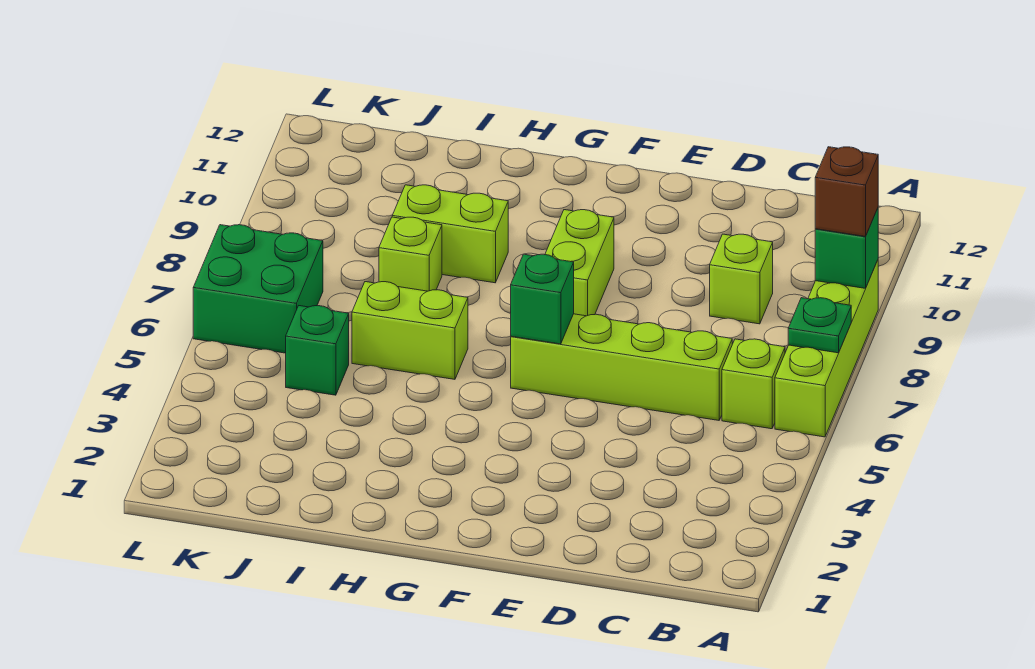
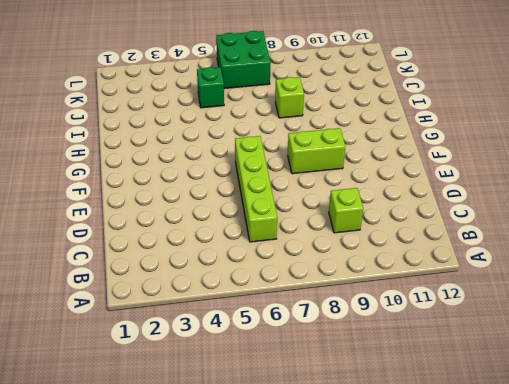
none -> lime 1x4 brick [775,260,878,437]
none -> lime 1x1 brick [722,339,785,429]
none -> lime 1x2 brick [352,282,468,379]

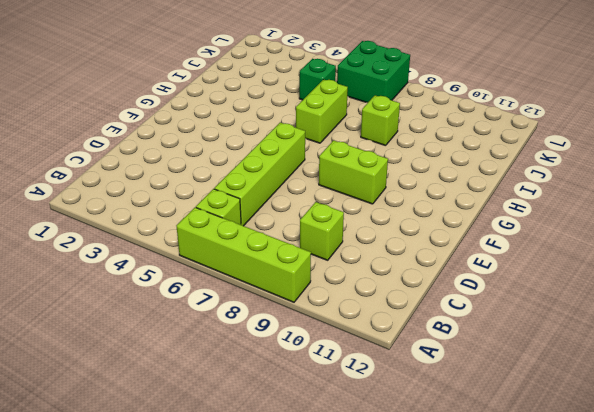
none -> lime 1x2 brick [392,185,508,283]
none -> green 1x1 plate [788,298,851,353]
none -> green 1x1 brick [815,208,878,288]

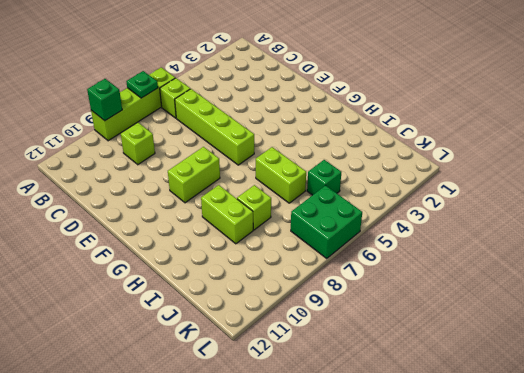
none -> green 1x1 brick [511,254,574,344]
none -> brown 1x1 brick [815,147,878,237]

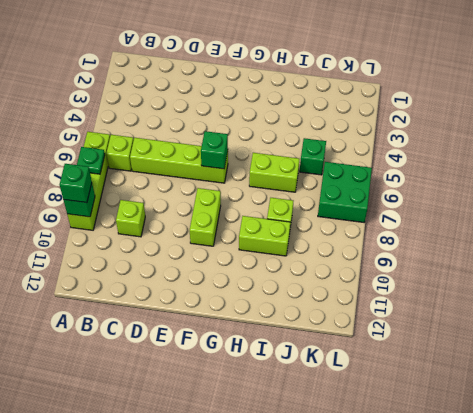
green 1x1 brick [60,164,92,203] -> brown 1x1 brick [815,147,878,237]

